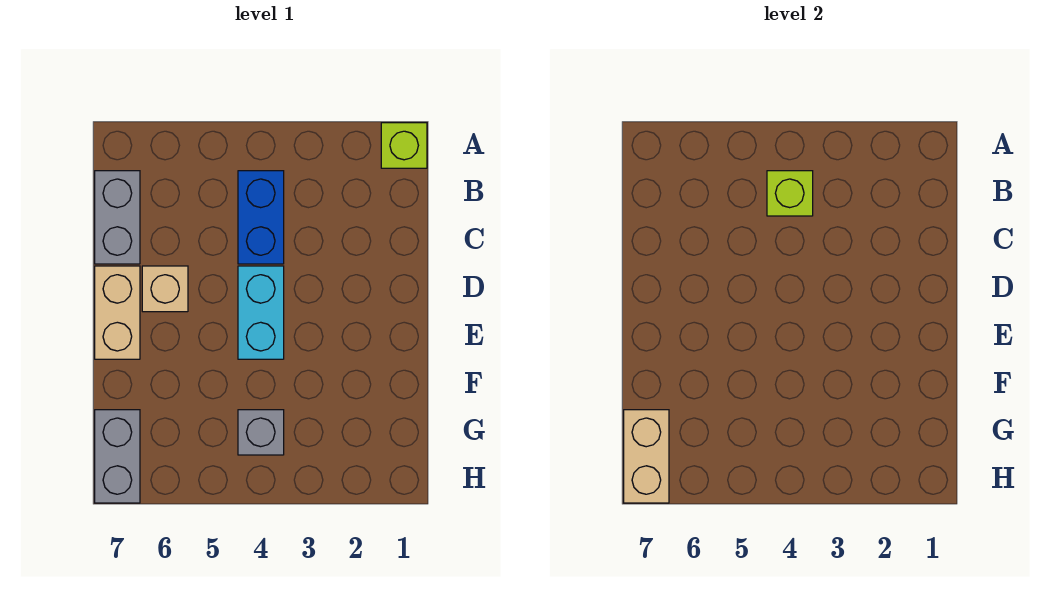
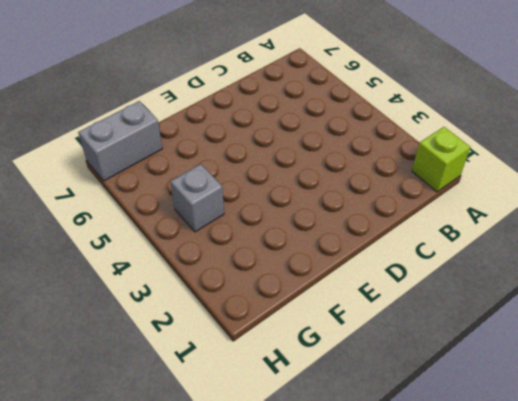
none -> blue 1x2 brick [238,171,284,264]
none -> grey 1x2 brick [95,171,140,264]

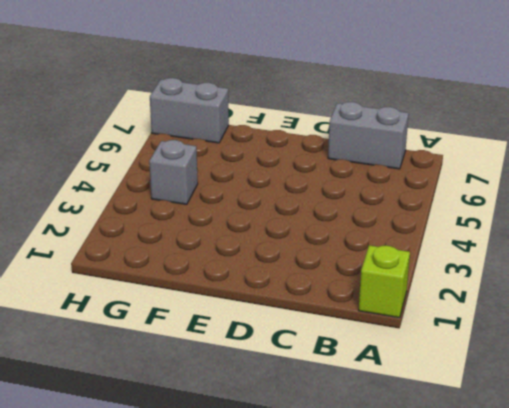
none -> blue 1x2 brick [238,171,284,264]
none -> cyan 1x2 brick [238,266,284,359]

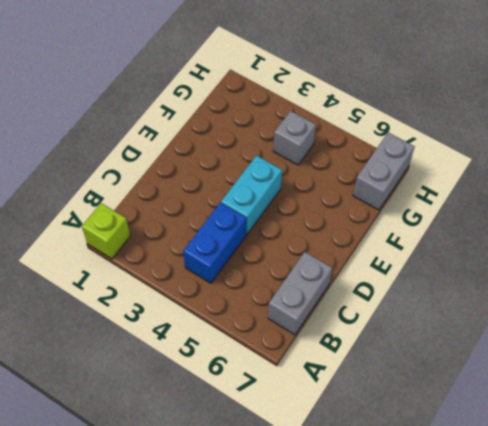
none -> tan 1x1 brick [142,266,188,312]
none -> tan 1x2 brick [95,266,140,359]

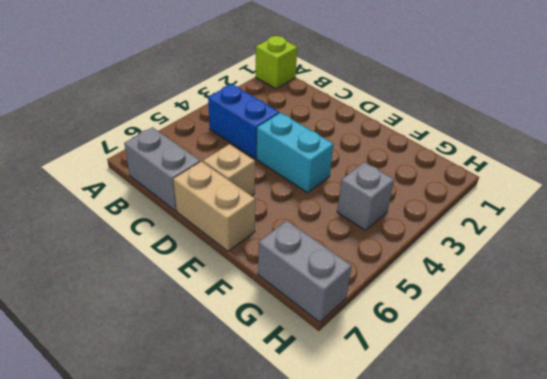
none -> lime 1x1 brick [767,171,813,216]
none -> tan 1x2 brick [624,410,669,503]

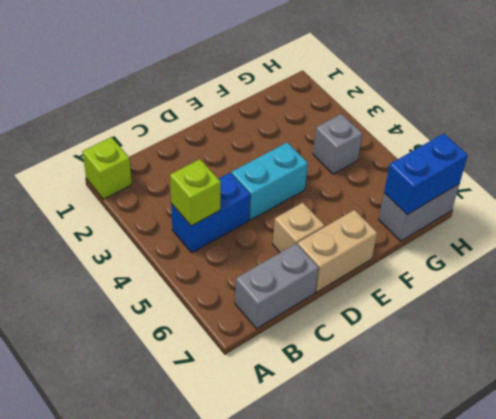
blue 1x2 brick [384,134,468,215] -> tan 1x2 brick [624,410,669,503]

